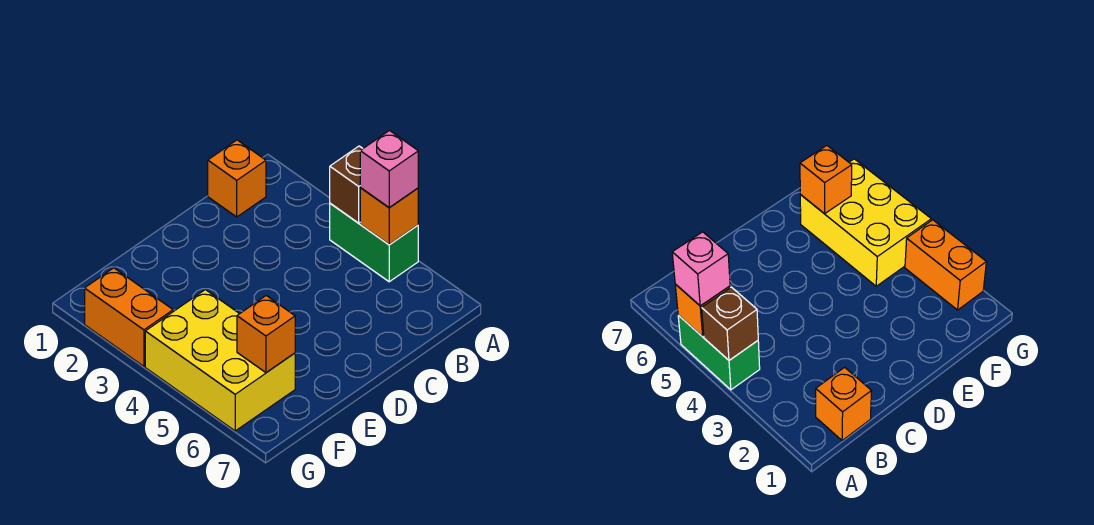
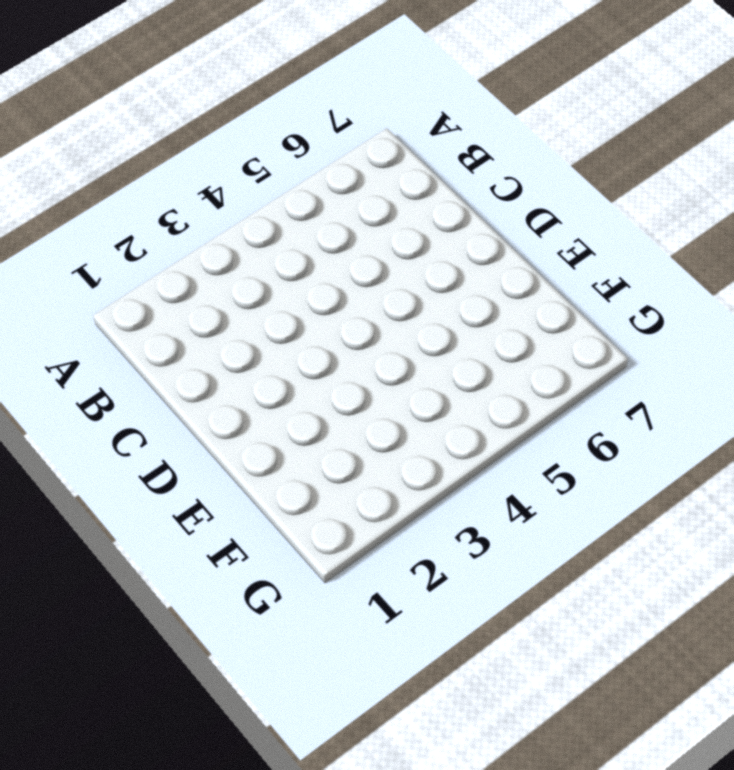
none -> green 1x2 brick [330,203,418,282]
none -> orange 1x1 brick [208,140,266,217]

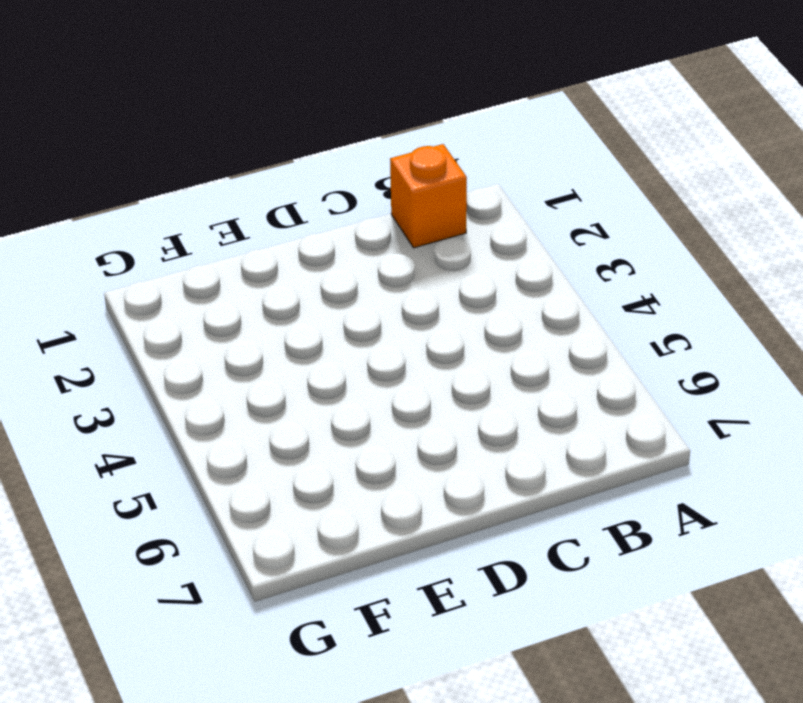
none -> green 1x2 brick [330,203,418,282]
none -> yellow 2x3 brick [145,290,295,431]

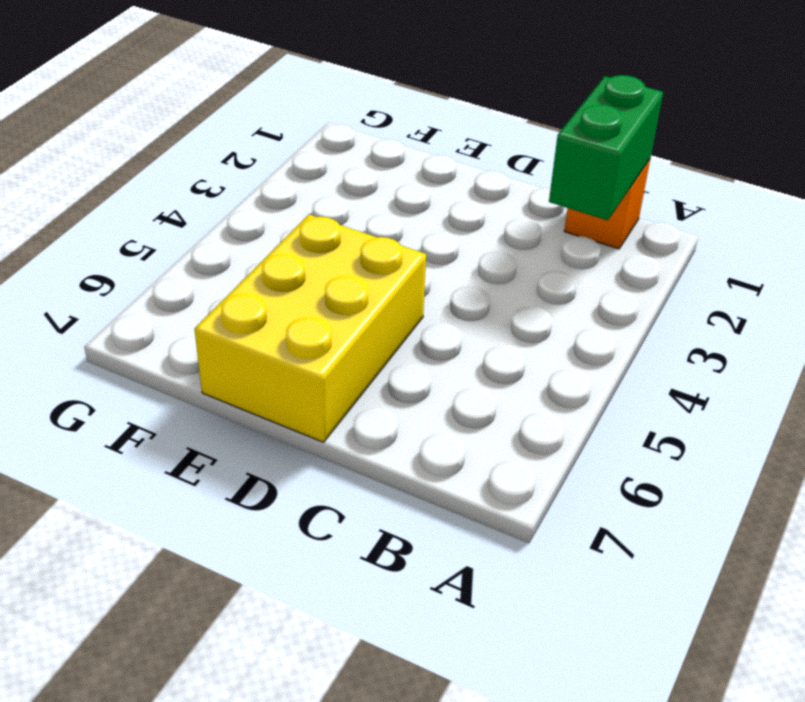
green 1x2 brick [549,75,663,220] -> green 1x2 brick moved to [330,203,418,282]
yellow 2x3 brick [195,215,426,442] -> yellow 2x3 brick moved to [145,290,295,431]
none -> orange 1x2 brick [85,268,173,366]
none -> brown 1x1 brick [330,146,363,223]

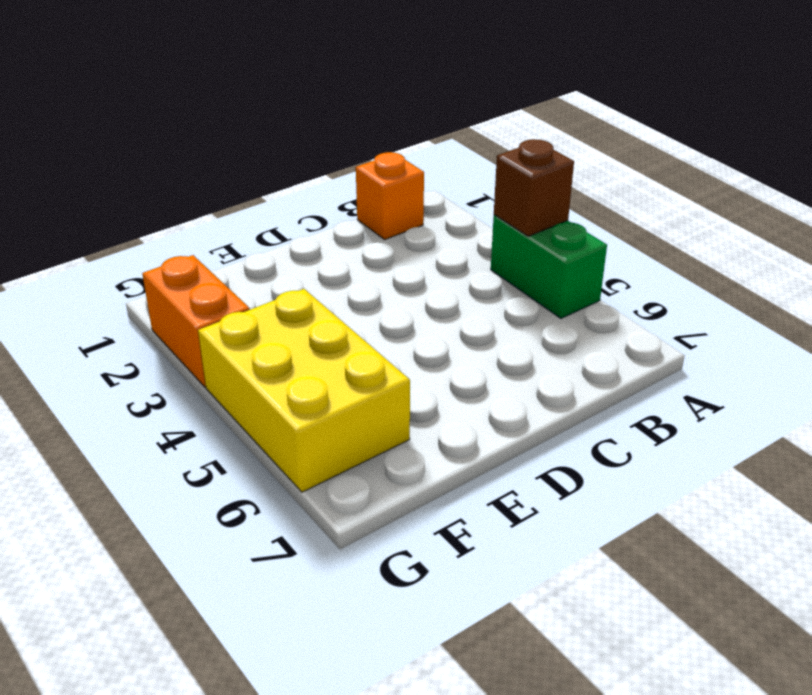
none -> orange 1x1 brick [360,188,418,245]
none -> orange 1x1 brick [237,296,295,373]

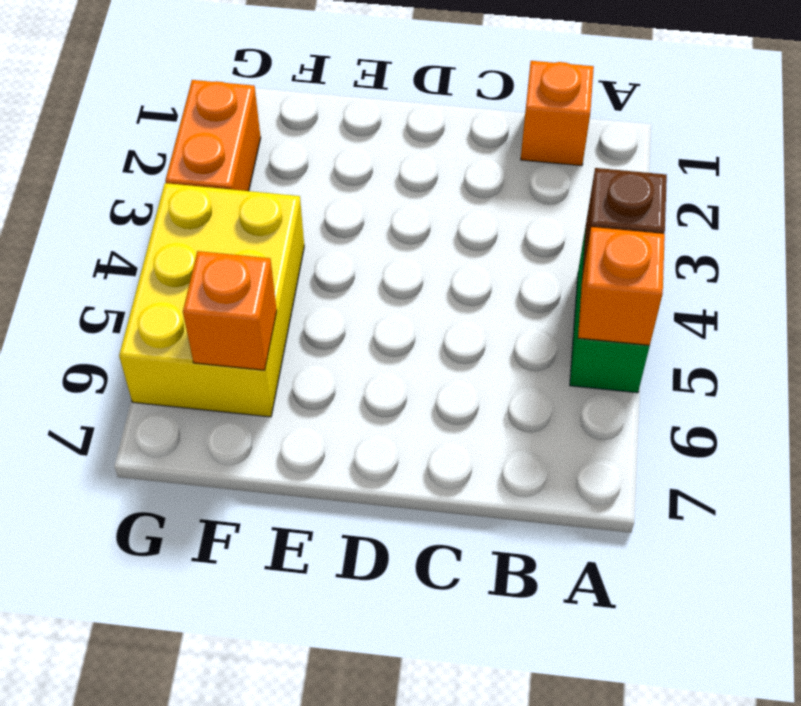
none -> pink 1x1 brick [360,131,418,208]

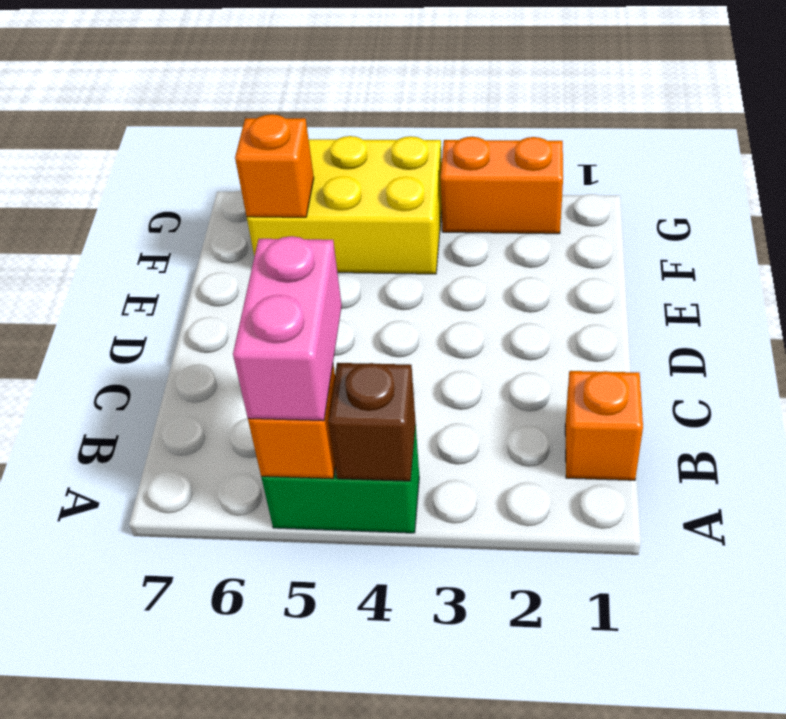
pink 1x2 brick [233,236,342,421] -> pink 1x1 brick [360,131,418,208]

